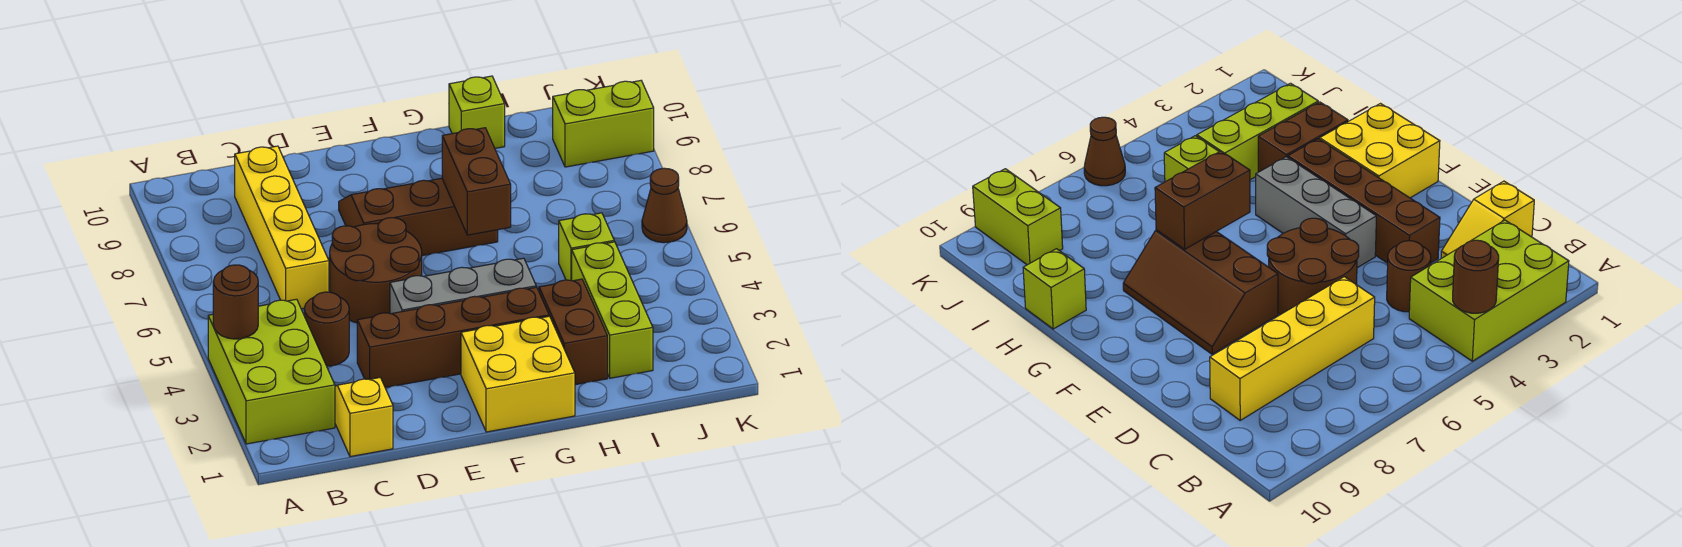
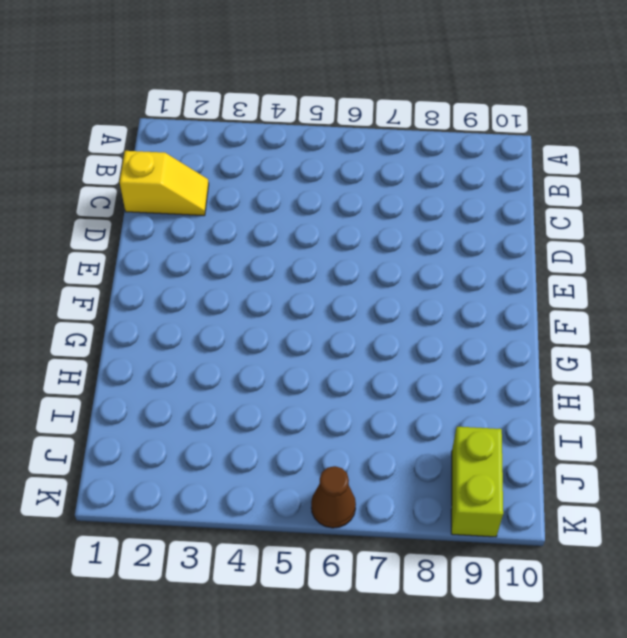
none -> lime 2x3 brick [208,299,335,444]
none -> brown 1x1 round brick [304,292,349,366]
none -> yellow 1x4 brick [235,146,329,309]

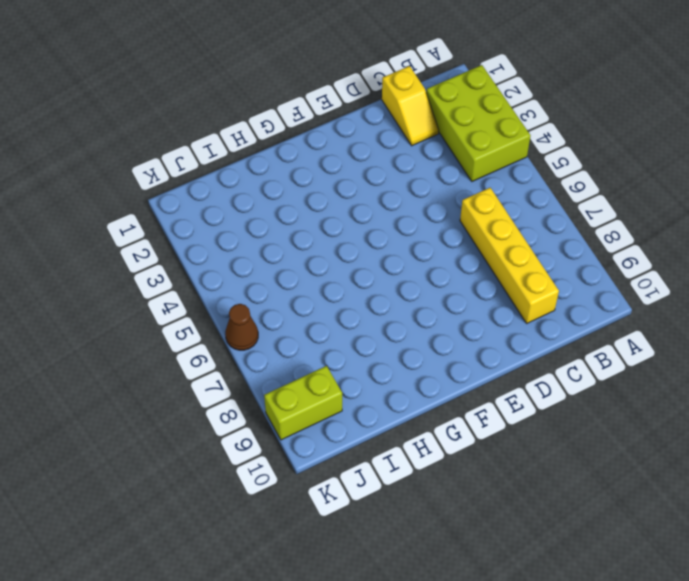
none -> brown 1x1 round brick [304,292,349,366]
none -> brown 1x4 brick [357,287,549,388]
none -> brown 2x2 round brick [330,218,422,323]

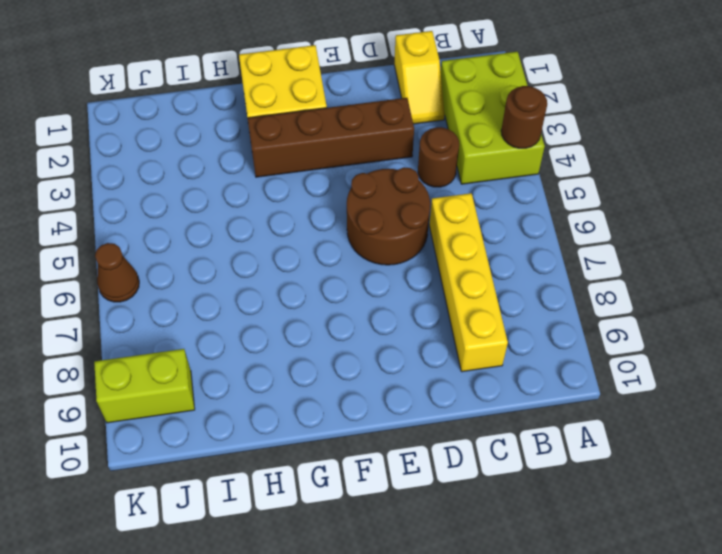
none -> grey 1x3 brick [390,258,536,314]
none -> brown 2x3 slope [339,178,498,256]
none -> brown 1x2 brick [539,279,607,385]

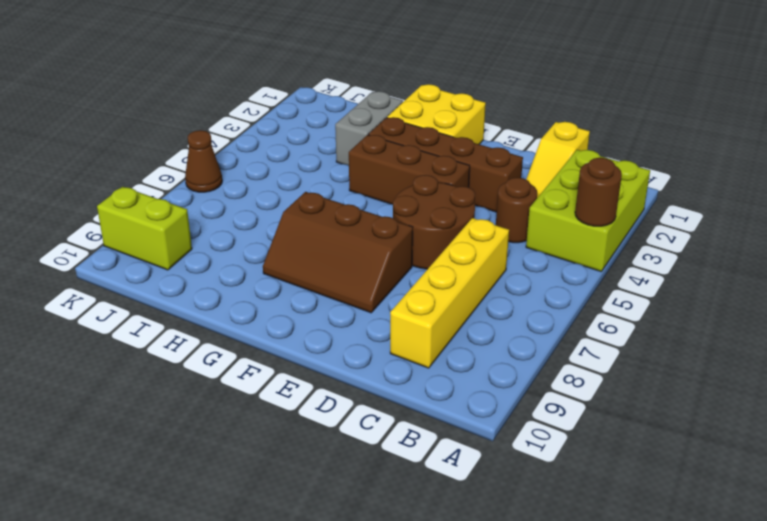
brown 1x3 brick [349,135,470,204] -> grey 1x3 brick [390,258,536,314]
grey 1x2 brick [335,91,403,165] -> brown 1x2 brick [539,279,607,385]
none -> lime 1x1 brick [449,76,505,148]
none -> lime 1x3 brick [572,242,653,378]
none -> lime 1x1 brick [559,213,614,281]

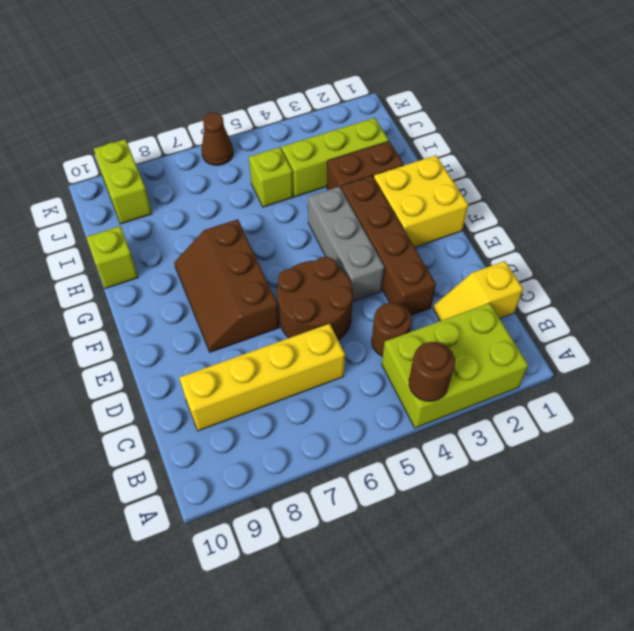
none -> brown 1x2 brick [442,128,511,235]

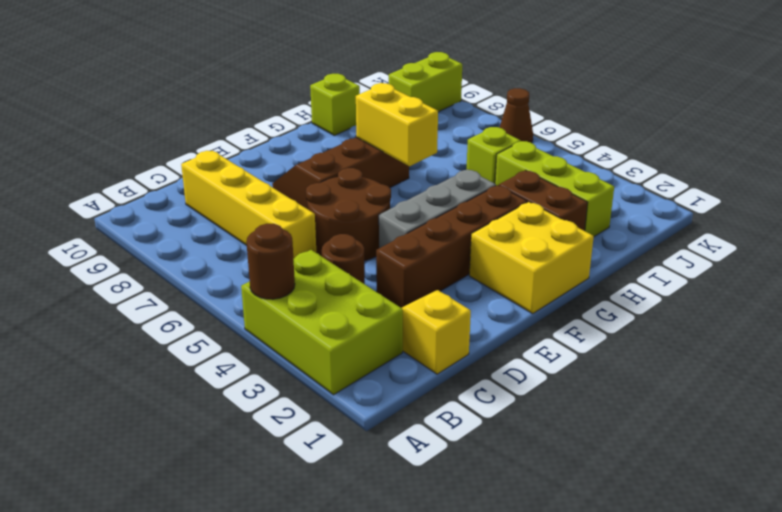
yellow 1x2 brick [356,83,438,166] -> brown 1x2 brick [442,128,511,235]

